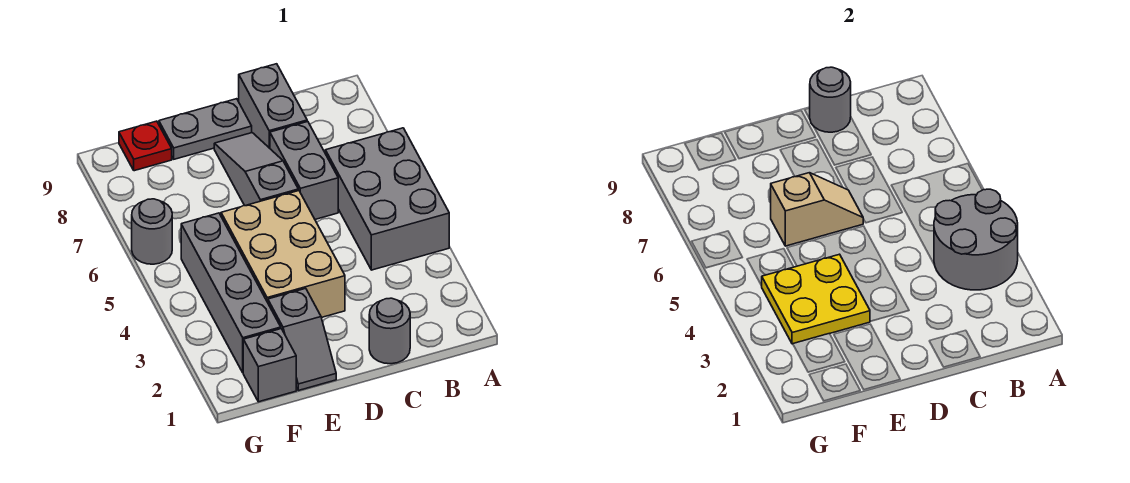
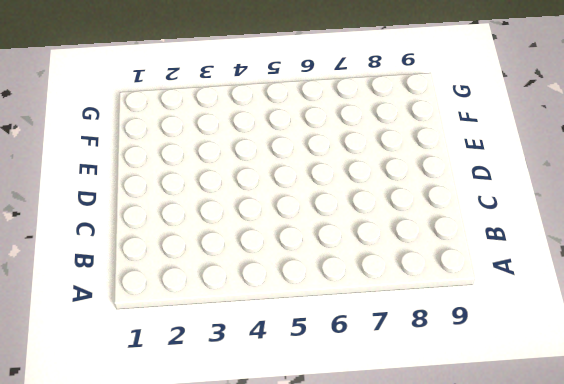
none -> grey 2x3 brick [325,128,449,270]
none -> grey 1x1 round brick [369,298,410,364]
none -> grey 1x2 brick [270,121,338,219]

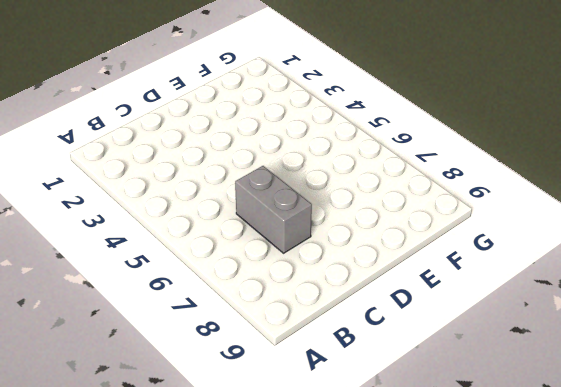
none -> grey 2x3 brick [325,128,449,270]
none -> grey 1x1 round brick [369,298,410,364]
none -> grey 1x2 brick [239,64,307,148]

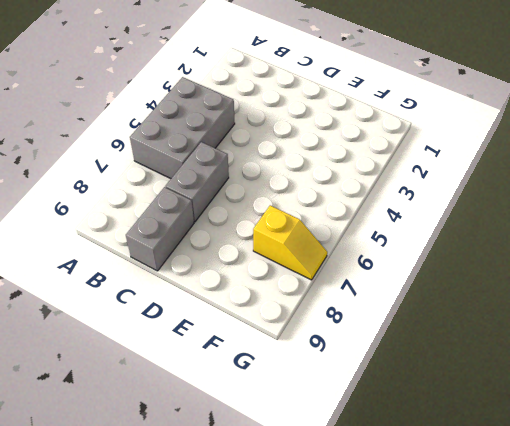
yellow 1x2 slope [253,205,327,280] -> none
none -> grey 1x1 round brick [369,298,410,364]
none -> tan 2x3 brick [221,191,345,318]
none -> grey 1x3 slope [214,133,298,206]

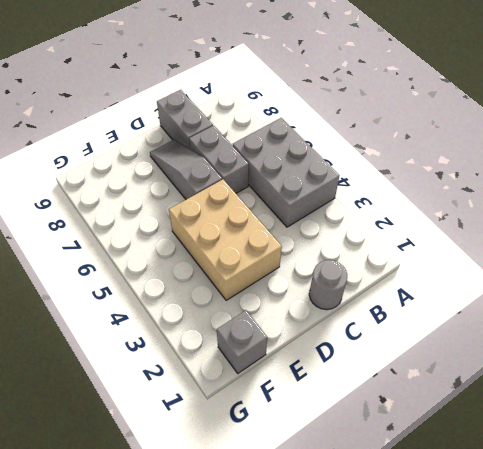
none -> grey 1x2 plate [159,99,252,159]
none -> grey 1x2 slope [268,288,336,390]
none -> grey 1x4 brick [181,213,281,372]

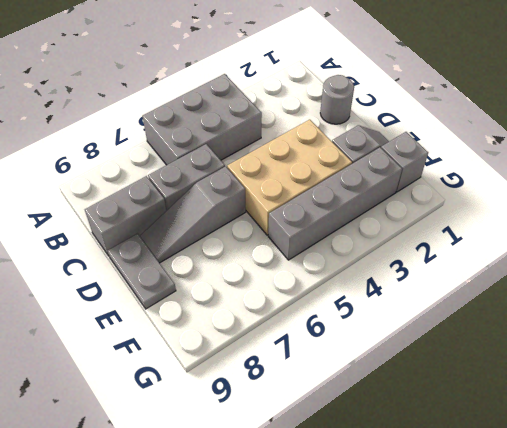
none -> red 1x1 plate [119,121,172,171]
none -> grey 1x1 round brick [132,199,172,264]
none -> grey 2x2 round brick [934,189,1018,290]

